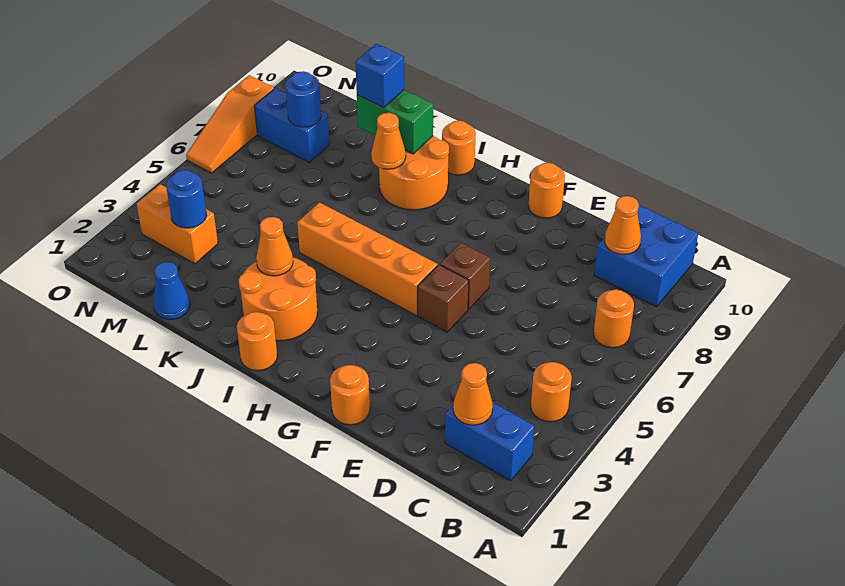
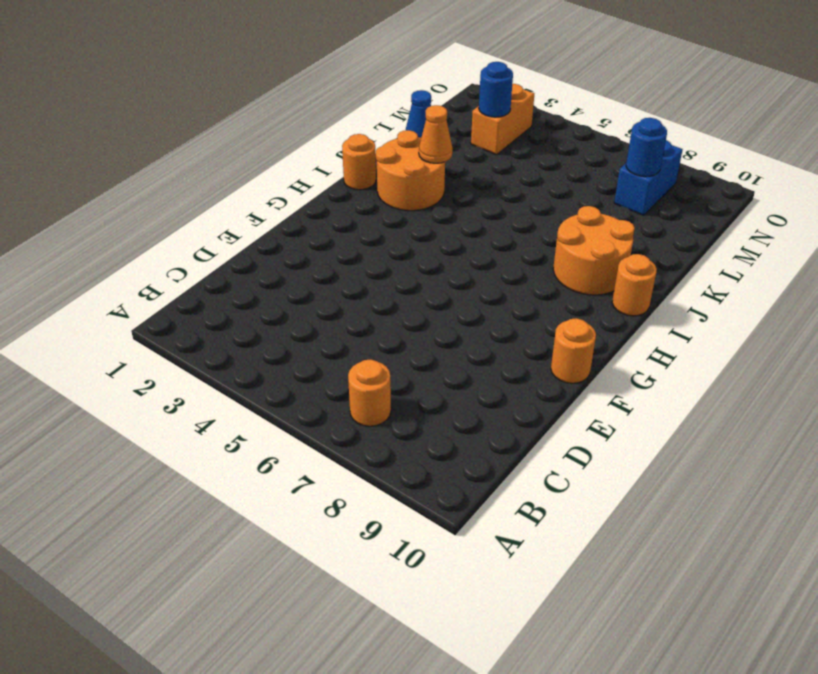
none -> blue 1x2 brick [445,402,535,481]
none -> orange 1x1 round brick [531,362,572,422]
none -> blue 2x2 brick [594,205,698,307]

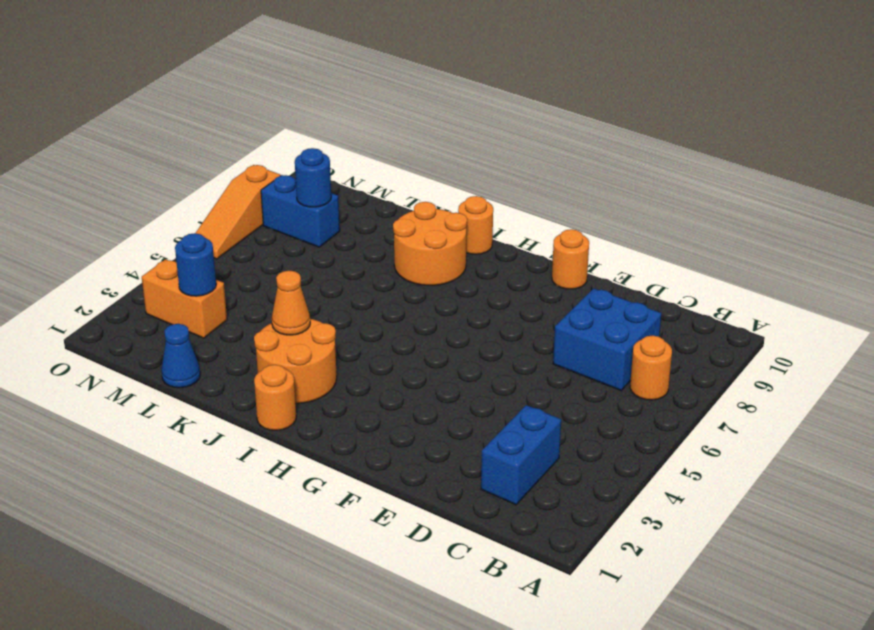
blue 1x2 brick [481,405,561,505] -> blue 1x2 brick turned to [445,402,535,481]
blue 2x2 brick [553,288,662,390] -> blue 2x2 brick moved to [594,205,698,307]
none -> orange 1x1 round brick [531,362,572,422]
none -> orange 1x1 round brick [330,365,370,425]
none -> brown 1x1 brick [418,265,469,332]

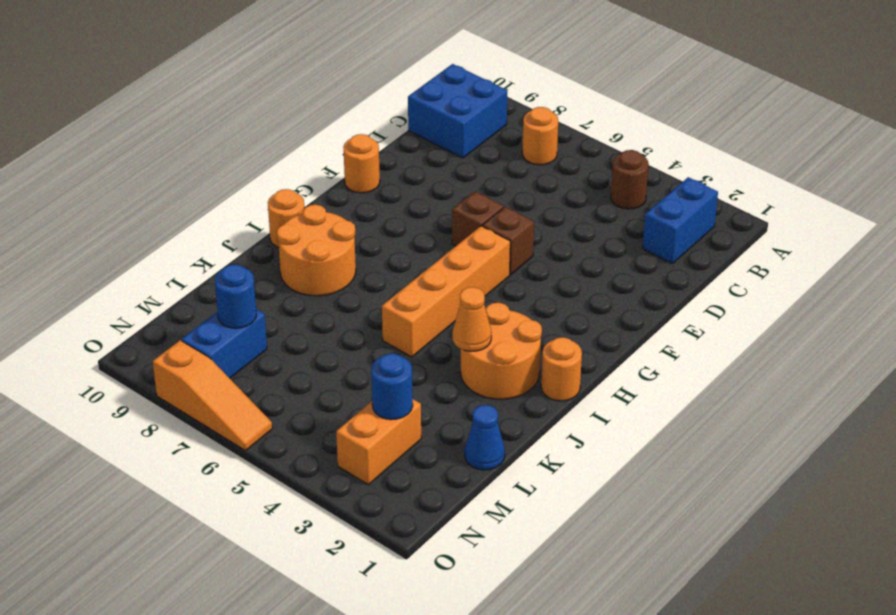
brown 1x1 round brick [611,150,649,209] -> orange 1x1 round brick [531,362,572,422]
none -> orange 1x1 round brick [330,365,370,425]
none -> orange 1x1 cone [453,363,493,425]
none -> orange 1x1 cone [605,196,641,255]

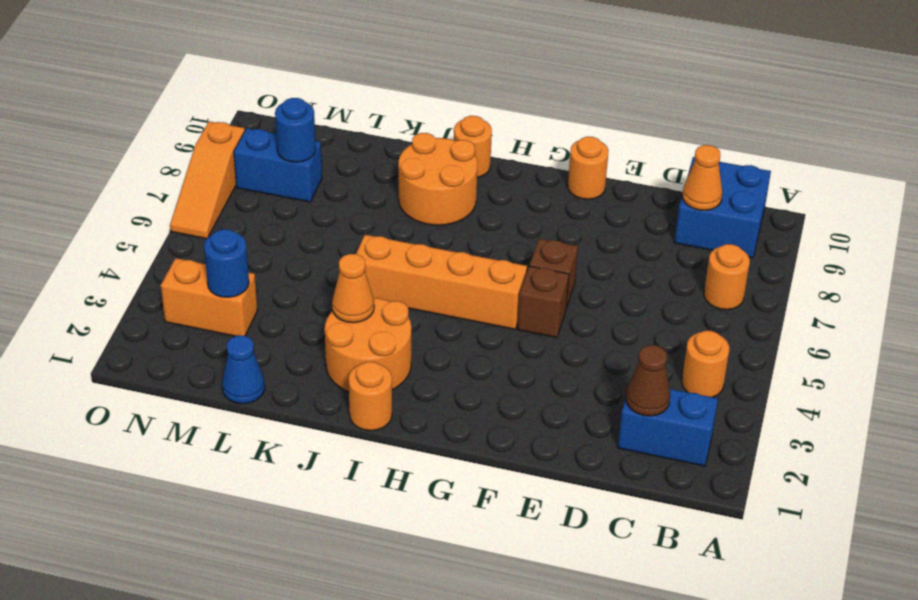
brown 1x1 cone [626,345,670,416] -> orange 1x1 cone [453,363,493,425]
none -> orange 1x1 round brick [330,365,370,425]
none -> orange 1x1 cone [371,113,406,169]
none -> green 1x2 brick [357,90,433,154]

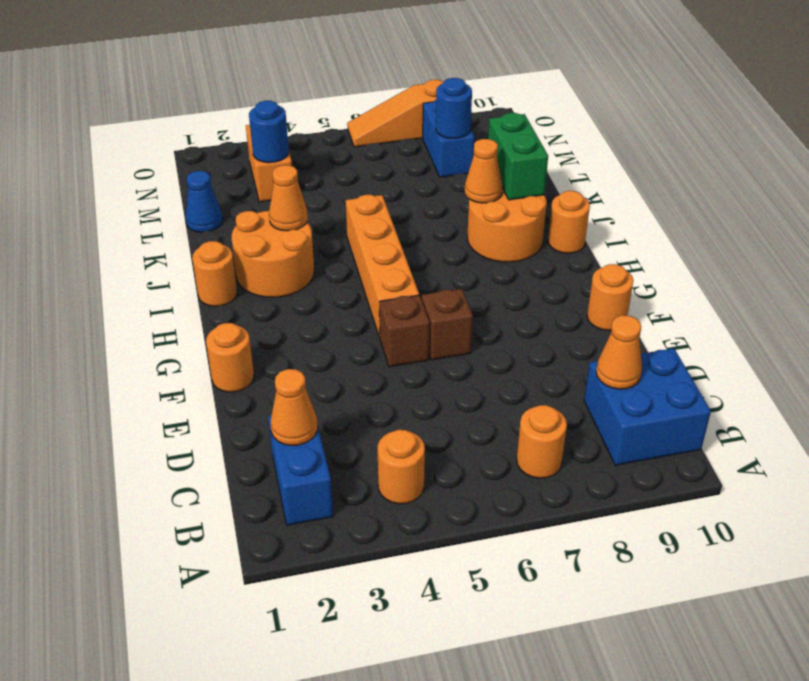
none -> blue 1x1 brick [355,44,404,108]

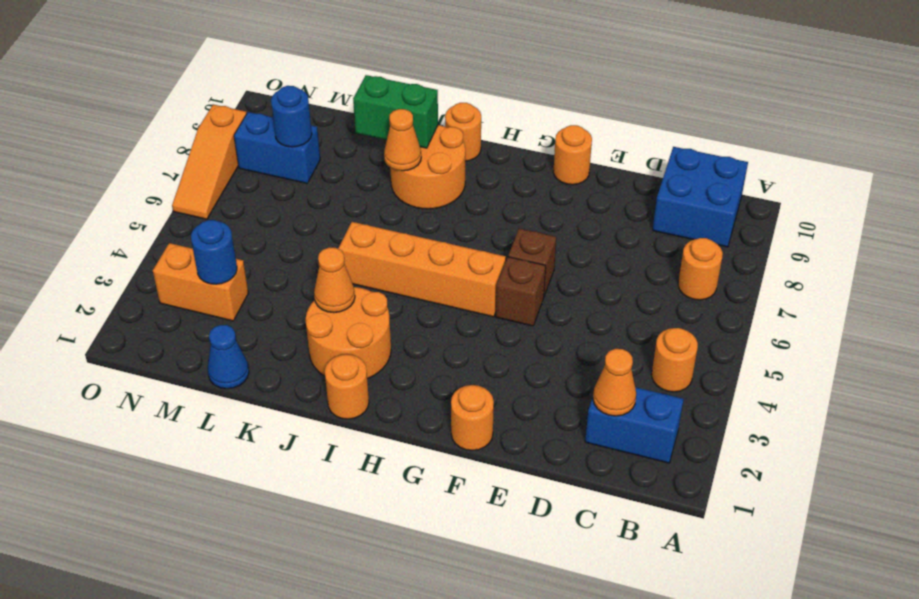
none -> orange 1x1 cone [605,196,641,255]
none -> blue 1x1 brick [355,44,404,108]

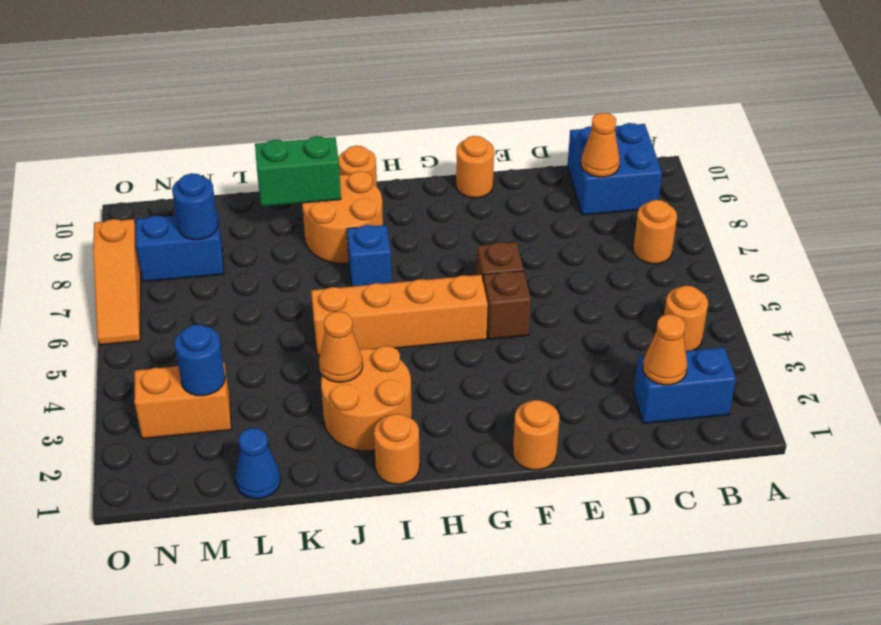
blue 1x1 brick [347,225,392,286] -> blue 1x1 brick moved to [355,44,404,108]
none -> orange 1x1 cone [371,113,406,169]

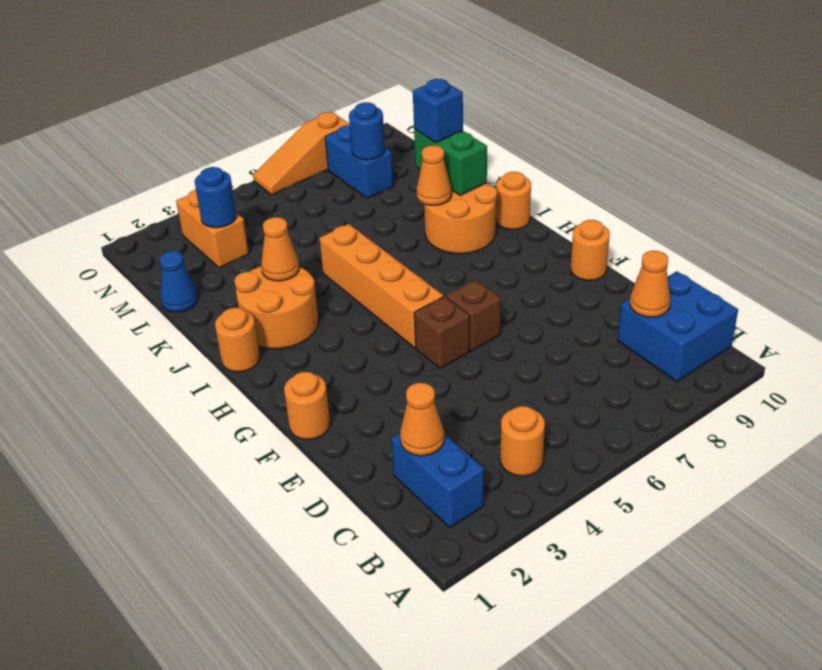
none -> orange 1x1 round brick [593,289,634,348]

